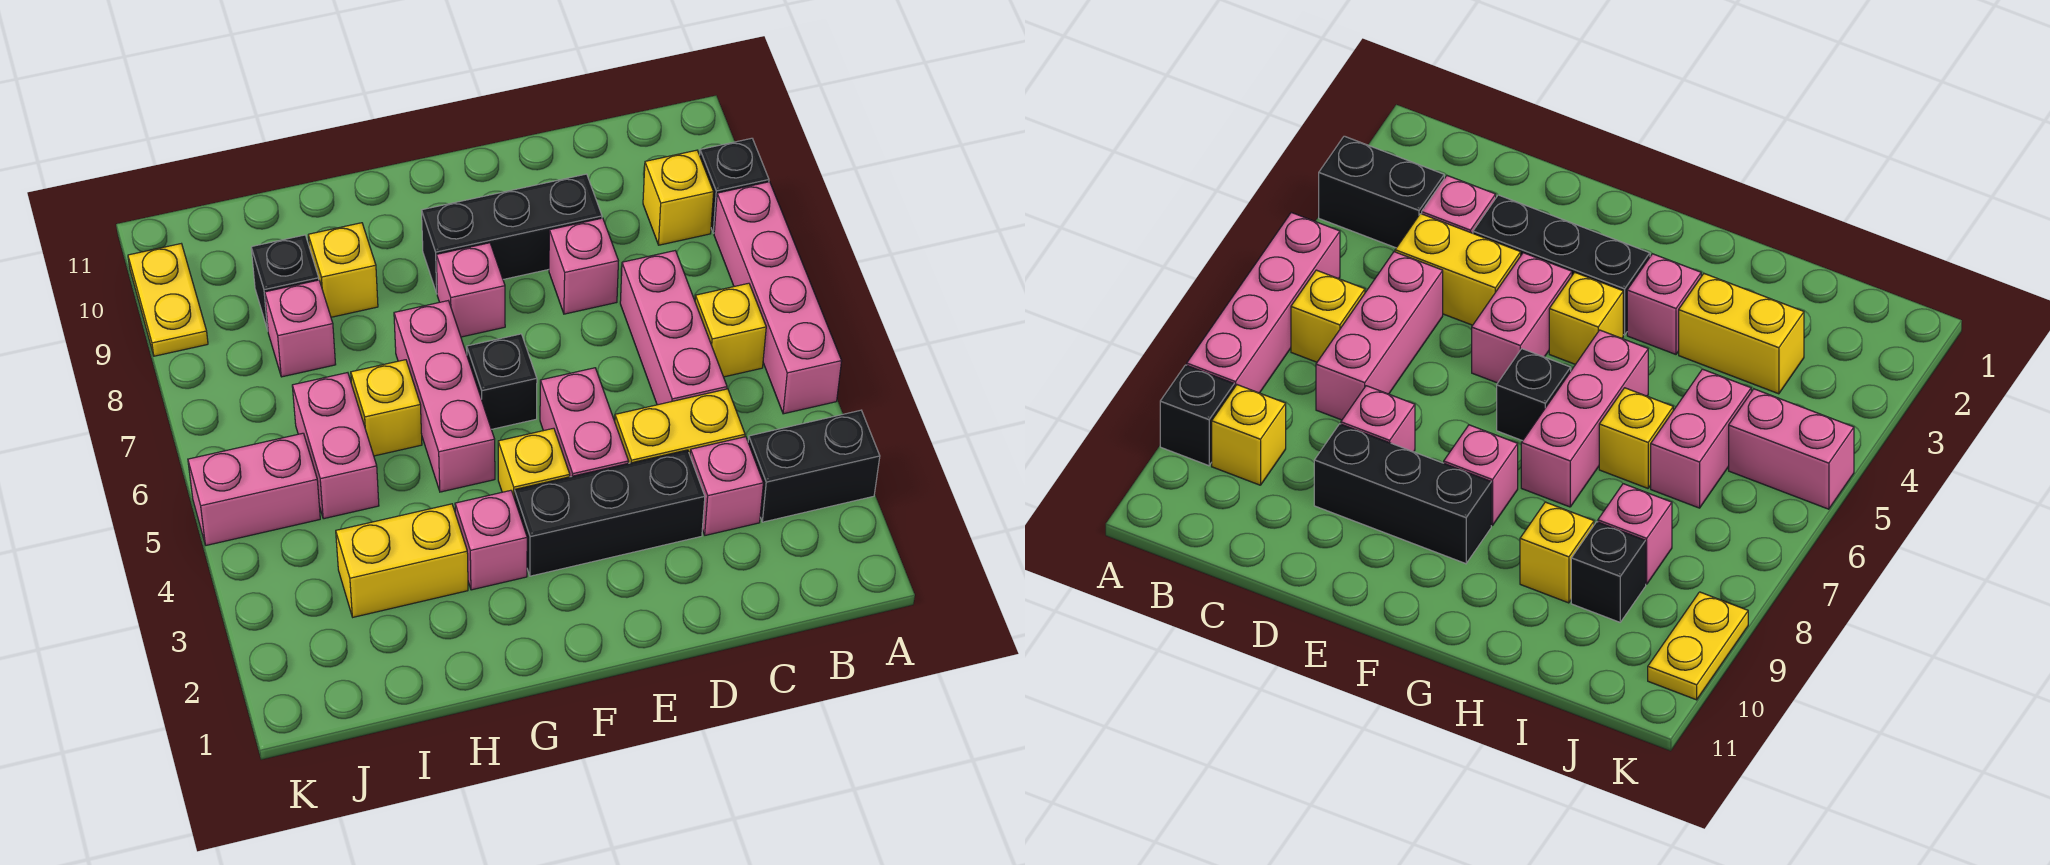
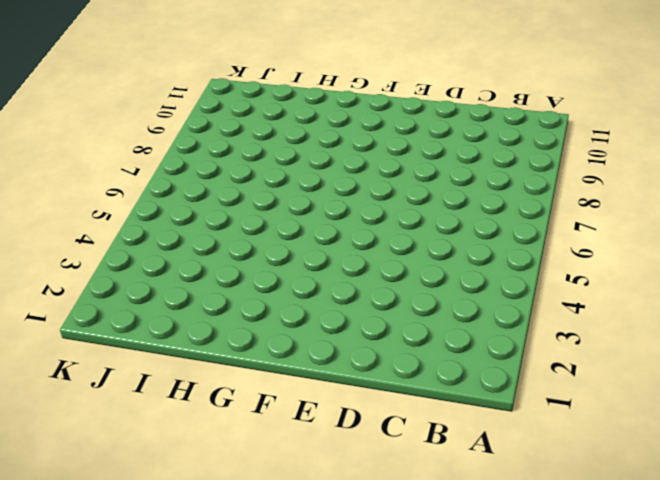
none -> black 1x2 brick [748,410,880,522]
none -> pink 1x4 brick [714,182,842,414]
none -> black 1x1 brick [700,138,769,233]

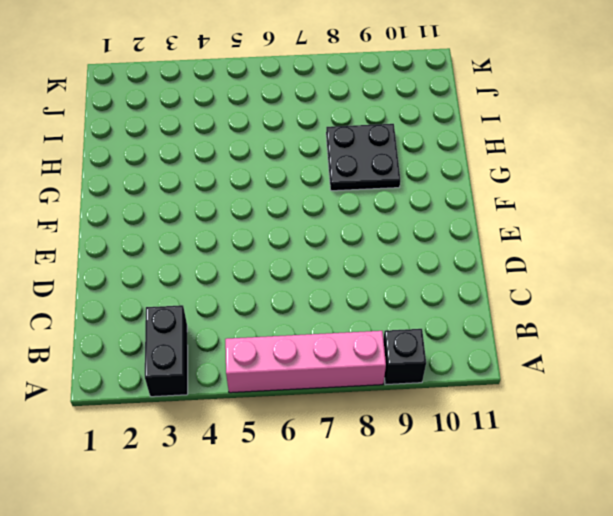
black 2x2 plate [326,124,400,191] -> yellow 1x1 brick [308,223,378,317]
none -> yellow 1x1 brick [695,283,766,377]
none -> yellow 1x1 brick [643,150,714,245]
none -> pink 1x1 brick [690,437,763,535]

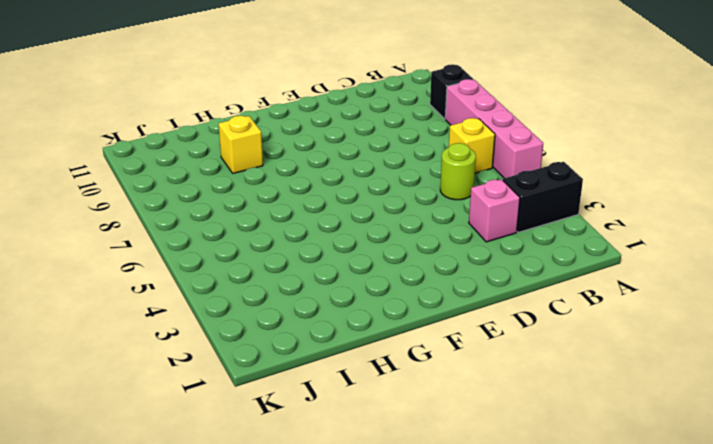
lime 1x1 round brick [440,143,476,200] -> pink 1x3 brick [620,251,727,405]
none -> yellow 1x1 brick [643,150,714,245]
none -> yellow 1x2 brick [615,389,745,463]
none -> black 1x3 brick [514,450,705,576]

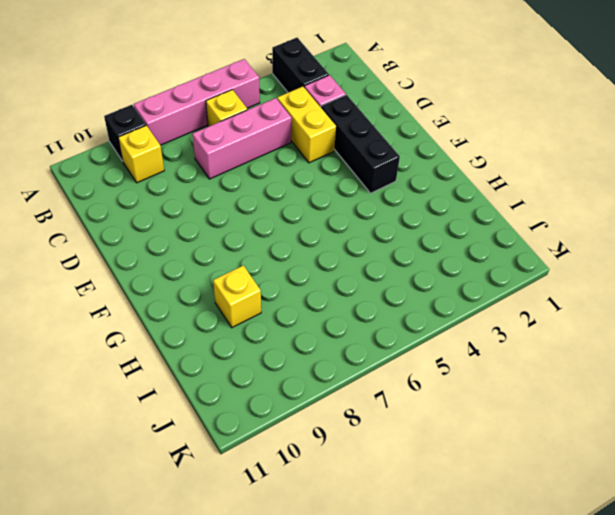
none -> pink 1x1 brick [549,218,618,314]
none -> black 1x3 brick [422,174,602,293]
none -> pink 1x2 brick [540,368,629,477]

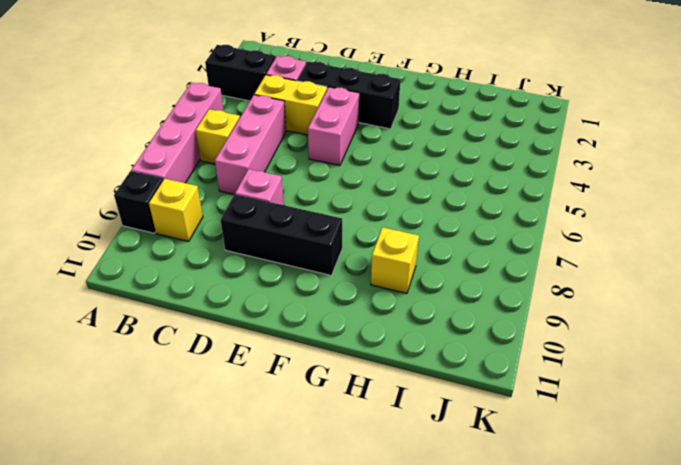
none -> yellow 1x1 brick [498,428,570,496]
none -> black 1x1 brick [467,334,537,429]
none -> pink 1x1 brick [436,243,505,337]

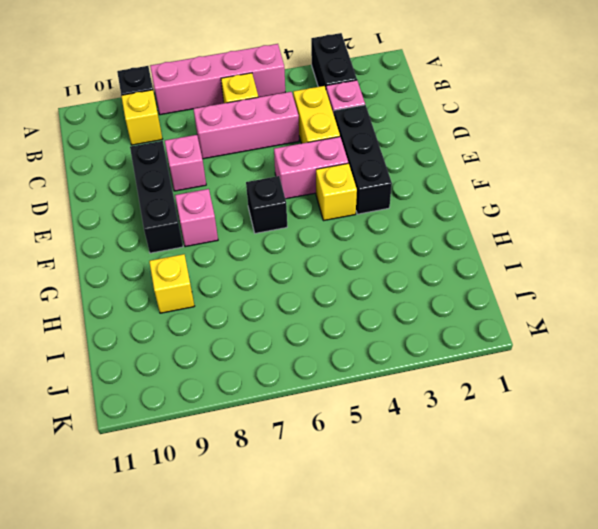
none -> pink 1x1 brick [455,490,527,590]
none -> pink 1x3 brick [394,301,495,492]
none -> yellow 1x2 brick [336,504,468,617]

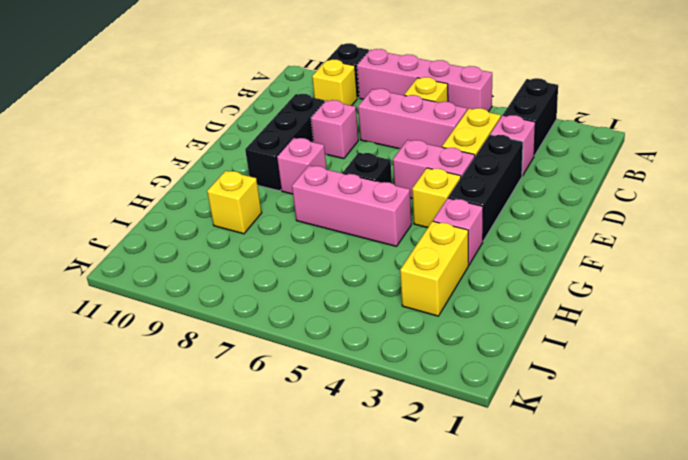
none -> yellow 1x1 brick [351,360,422,456]
none -> pink 1x2 brick [292,373,379,519]
none -> pink 1x1 brick [265,280,336,377]

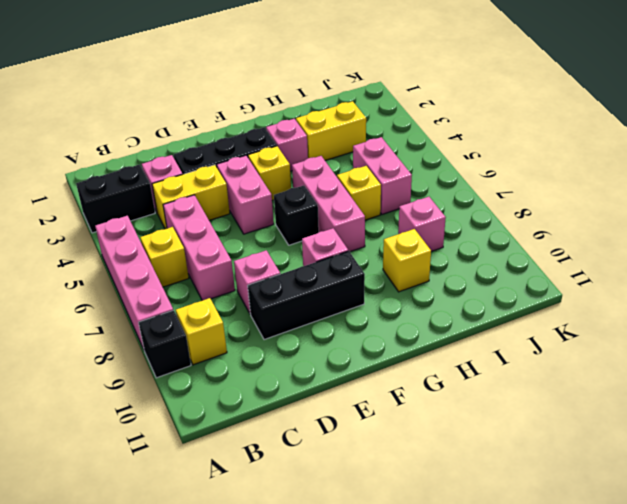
none -> black 1x1 brick [251,235,319,330]
none -> pink 1x2 brick [188,433,320,545]
none -> yellow 1x2 plate [128,244,208,356]

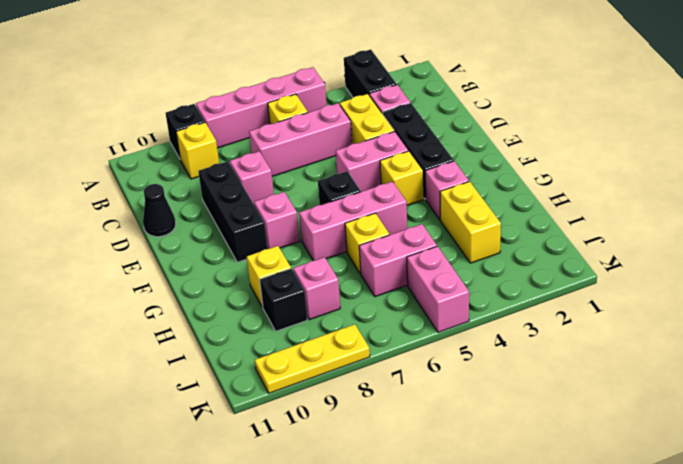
black 1x1 cone [143,184,176,237] -> none
yellow 1x3 plate [255,324,370,393] -> yellow 1x2 plate [128,244,208,356]

